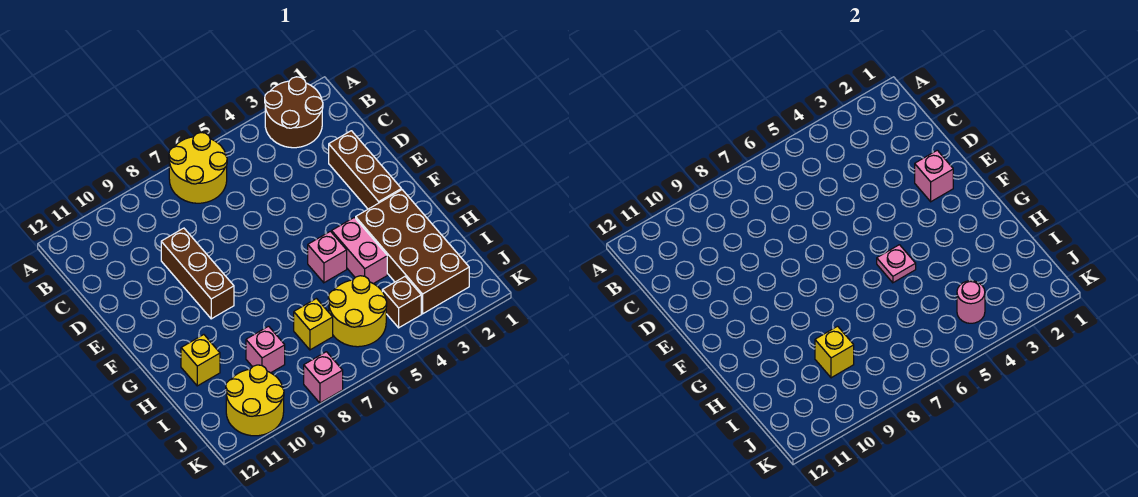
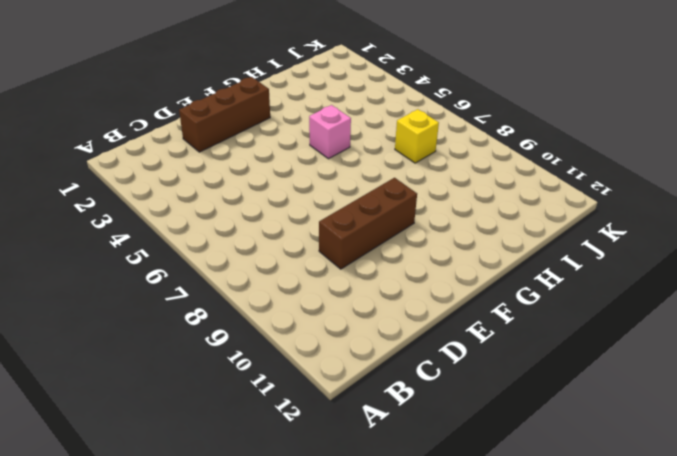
none -> brown 2x2 round brick [265,77,323,148]
none -> yellow 2x2 round brick [169,133,227,203]
none -> brown 2x4 brick [356,190,469,314]

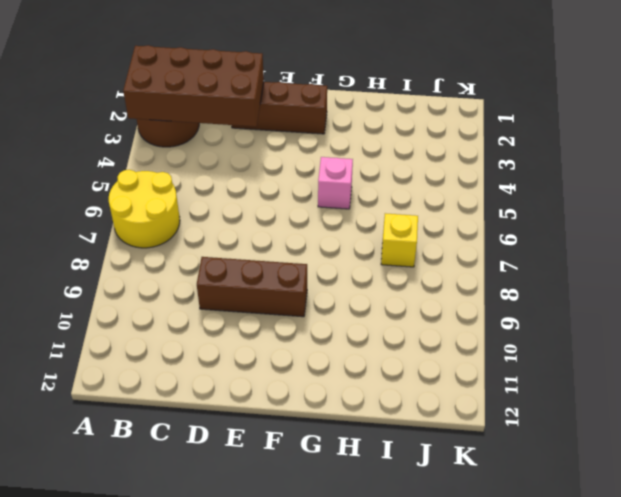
brown 2x4 brick [123,45,264,127] -> brown 2x4 brick moved to [356,190,469,314]
none -> pink 1x2 brick [332,217,387,284]
none -> yellow 1x1 brick [181,335,220,386]
none -> yellow 2x2 round brick [328,276,387,347]

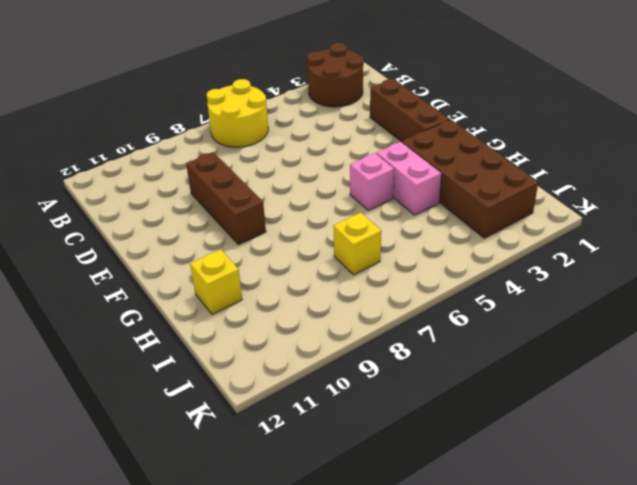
none -> yellow 2x2 round brick [328,276,387,347]
none -> pink 1x1 brick [246,326,285,373]
none -> brown 1x1 brick [382,277,421,328]

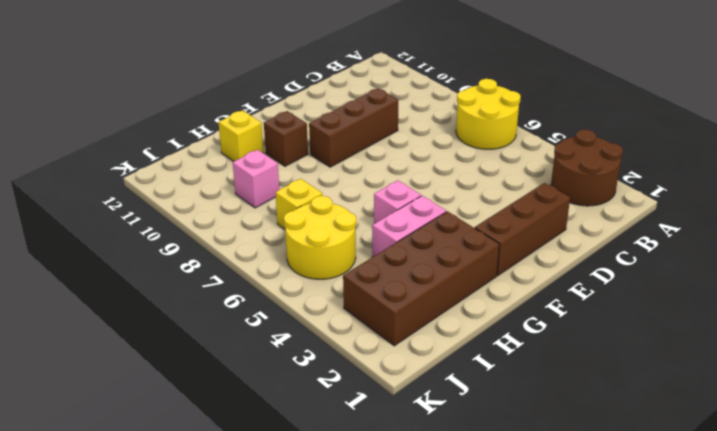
brown 1x1 brick [264,111,308,166] -> brown 1x1 brick moved to [382,277,421,328]
none -> yellow 2x2 round brick [226,365,284,436]
none -> pink 1x1 brick [304,352,343,403]
none -> pink 1x1 brick [915,150,953,202]

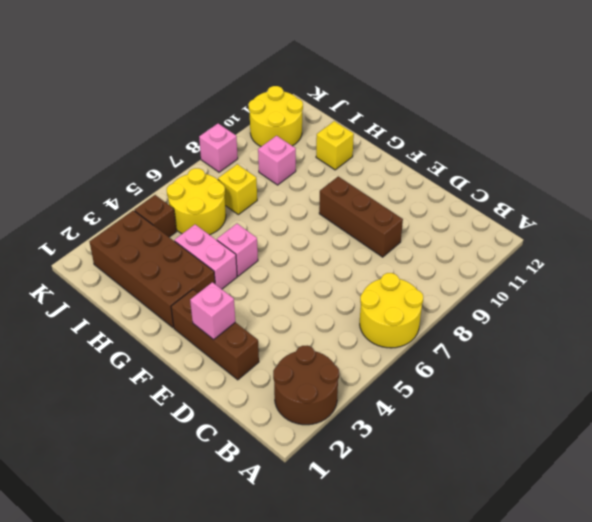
none -> pink 1x1 plate [877,245,916,283]
none -> yellow 1x1 brick [815,326,854,378]
none -> pink 1x1 round brick [957,281,985,323]

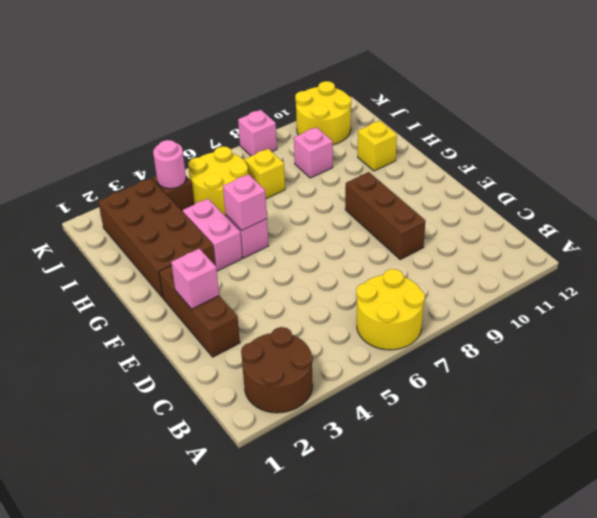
pink 1x1 brick [223,174,267,231] -> pink 1x1 plate [877,245,916,283]
none -> yellow 1x1 brick [815,326,854,378]

